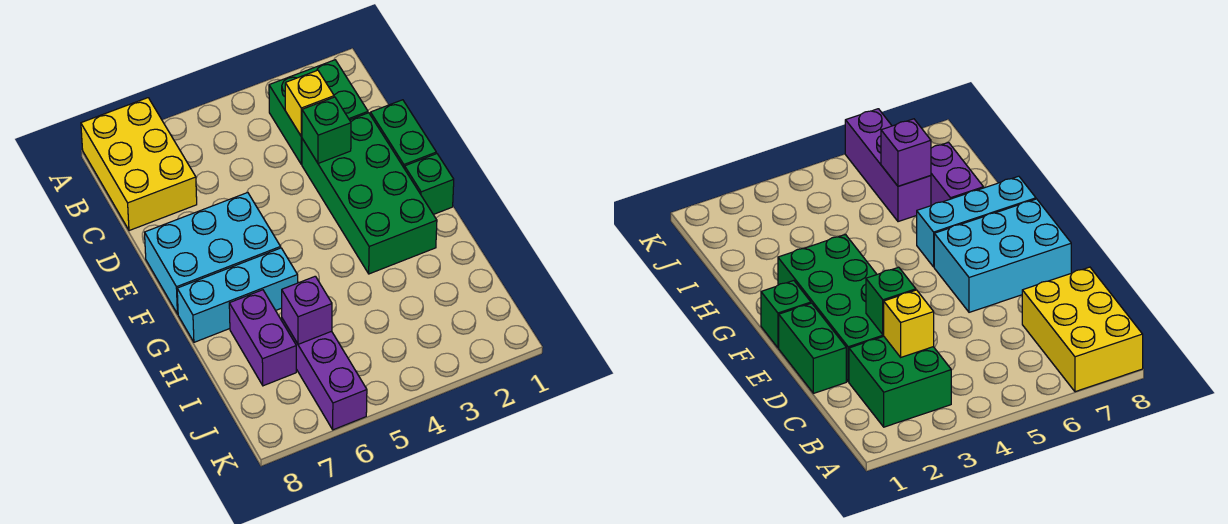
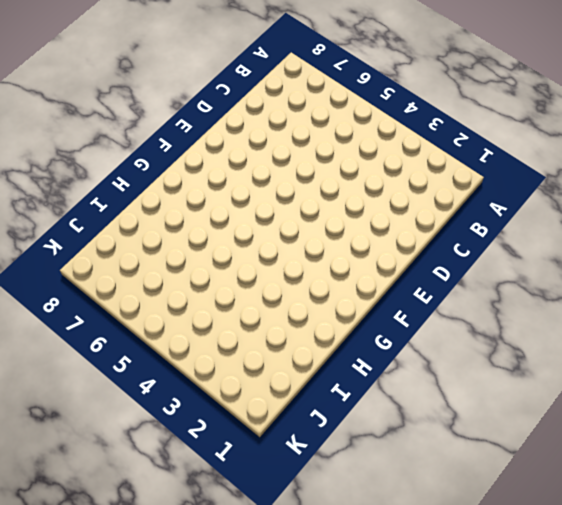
none -> yellow 2x3 brick [81,98,197,231]
none -> green 2x2 brick [269,60,368,165]
none -> green 1x2 brick [370,100,436,169]

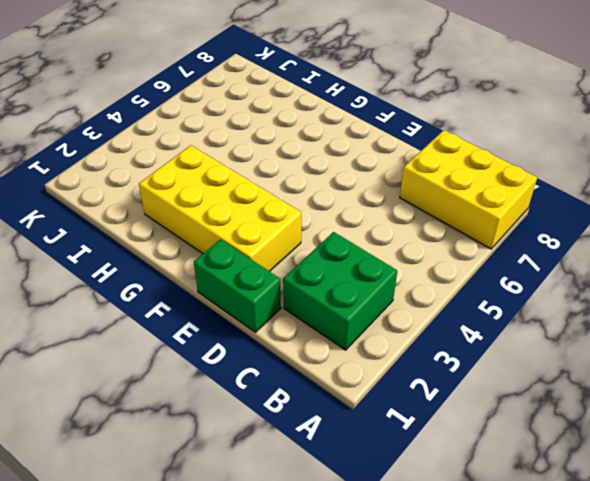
yellow 2x4 brick [139,145,301,271] -> green 2x4 brick [302,113,437,274]
none -> cyan 2x3 brick [145,193,281,314]
none -> green 1x1 brick [405,154,454,215]
none -> cyan 1x3 brick [177,248,298,342]

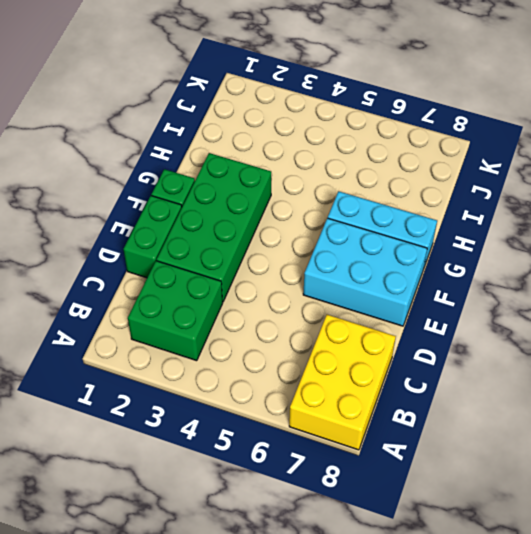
none -> purple 1x2 brick [229,290,296,386]
none -> purple 1x3 brick [282,319,367,430]
none -> yellow 1x1 brick [285,70,334,136]

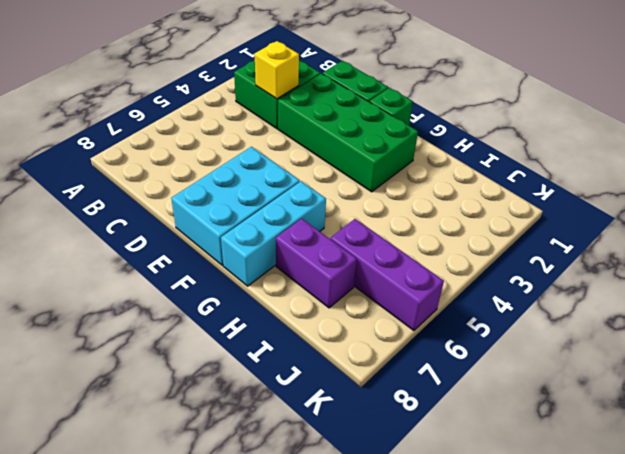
none -> yellow 2x3 brick [81,98,197,231]
none -> green 1x1 brick [302,97,351,163]
none -> purple 1x1 brick [282,276,332,344]

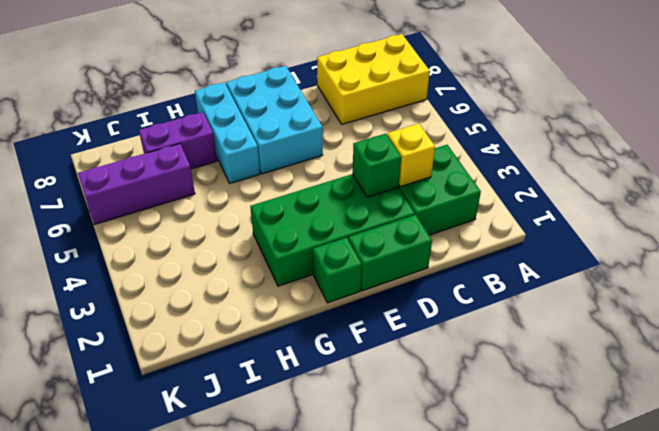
none -> purple 1x1 brick [282,276,332,344]

